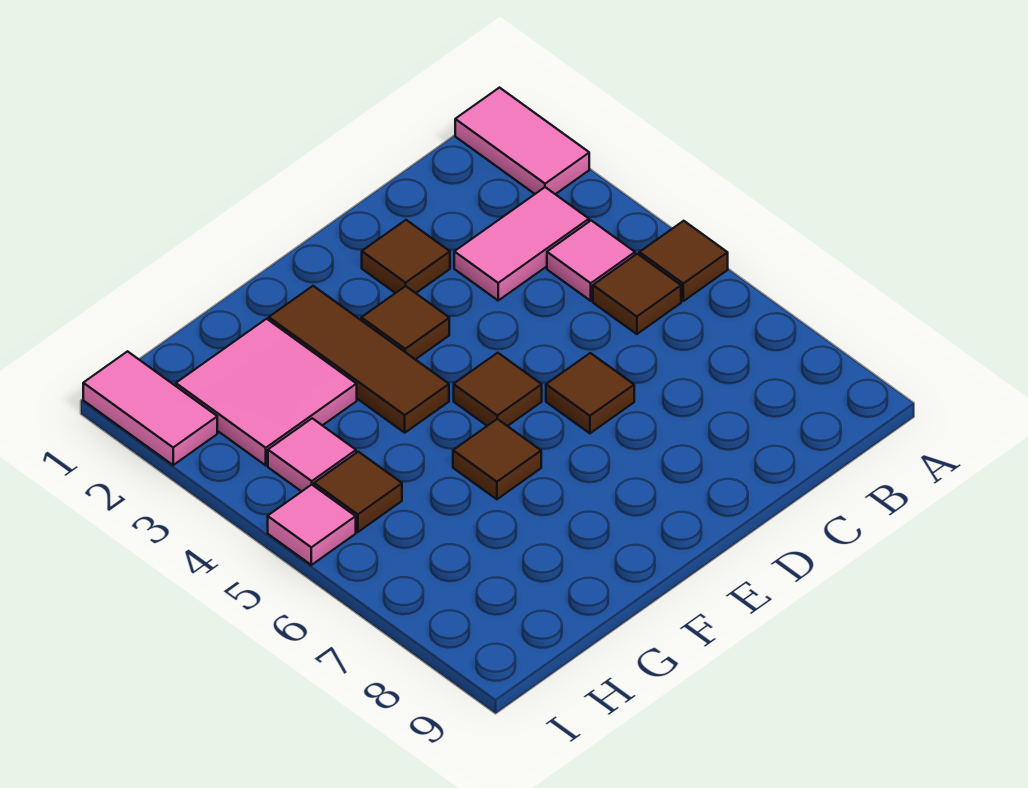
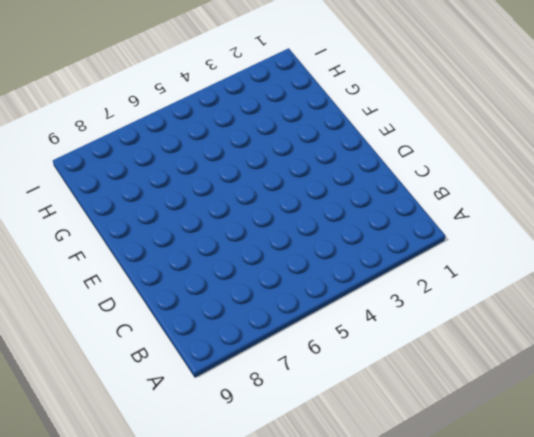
none -> pink 1x2 tile [455,88,589,194]
none -> brown 1x1 tile [639,221,728,301]
none -> pink 1x2 tile [454,187,589,300]

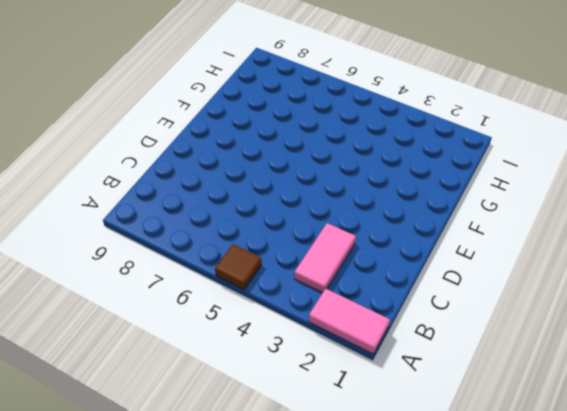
none -> pink 1x1 tile [547,221,635,301]
none -> brown 1x1 tile [593,254,681,334]
none -> brown 1x1 tile [362,220,450,293]

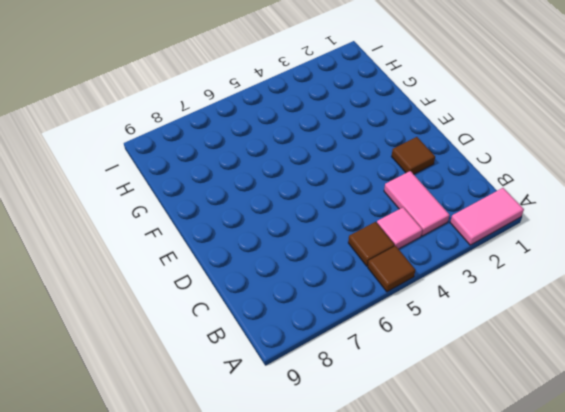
none -> brown 1x1 tile [546,353,634,433]
none -> brown 1x1 tile [361,286,449,359]
none -> brown 1x1 tile [454,353,542,426]

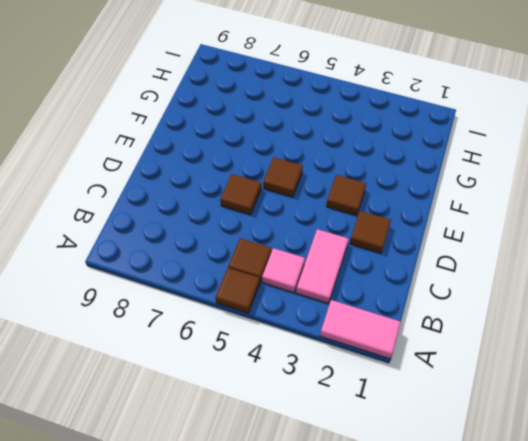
none -> brown 1x3 tile [269,286,449,433]
none -> brown 1x1 tile [453,419,541,499]
none -> pink 2x2 tile [176,319,357,465]

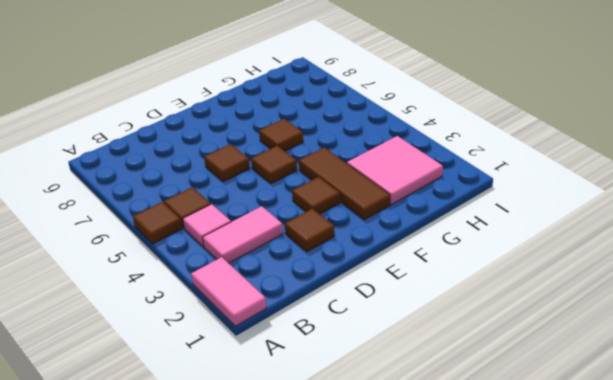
none -> pink 1x1 tile [268,418,356,492]
none -> brown 1x1 tile [314,452,402,532]
none -> pink 1x2 tile [83,351,217,465]

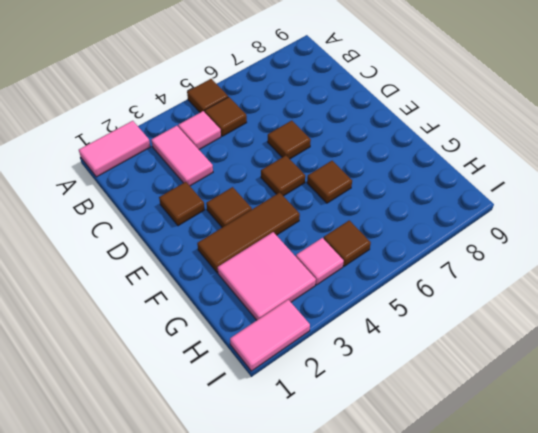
none -> pink 1x1 tile [268,485,356,565]

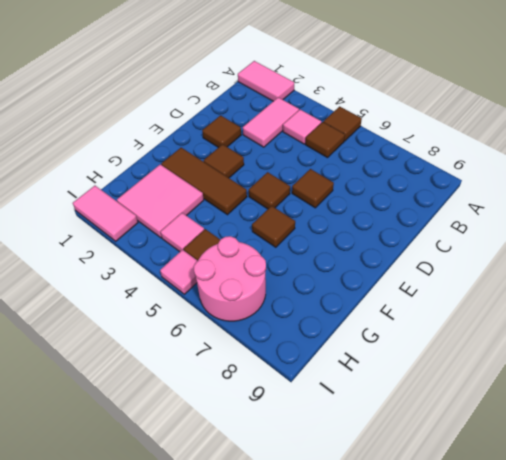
pink 2x2 round brick [194,236,266,321] -> none

